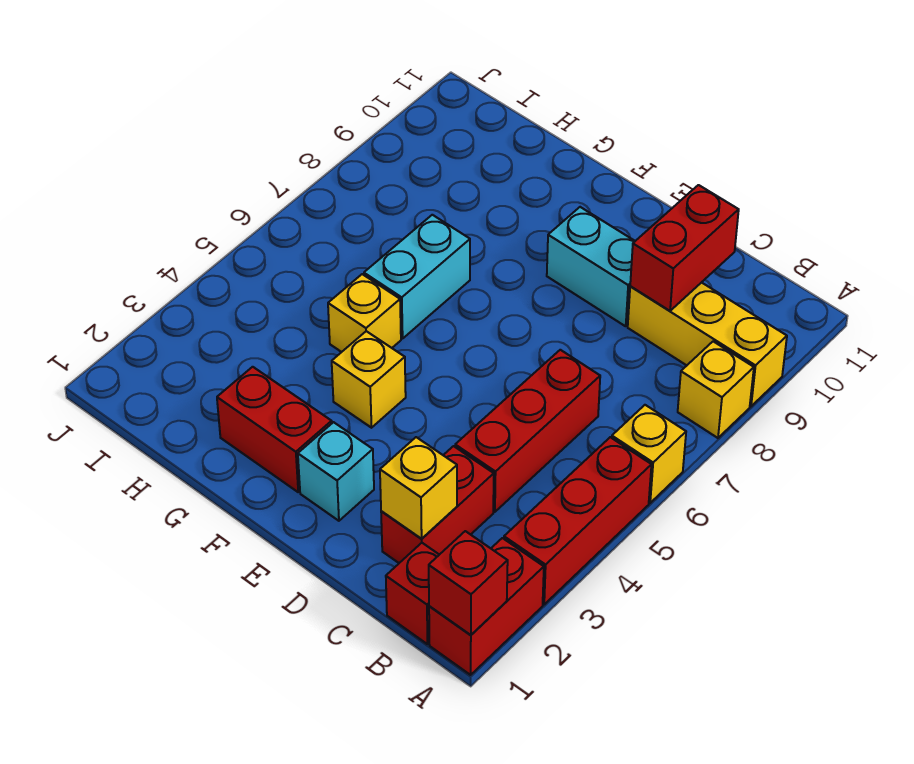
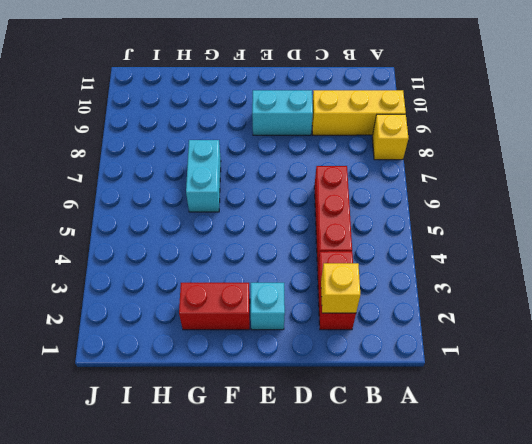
none -> red 1x2 brick [429,538,544,675]
none -> red 1x3 brick [504,437,651,604]
none -> yellow 1x1 brick [612,405,686,503]

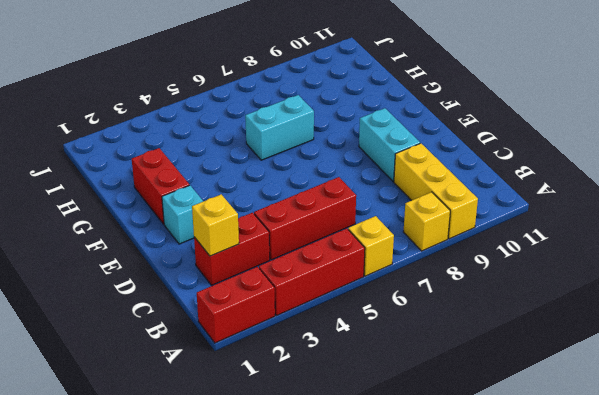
none -> red 1x1 brick [386,543,439,644]
none -> yellow 1x1 brick [332,331,406,428]
none -> yellow 1x1 brick [328,274,401,352]

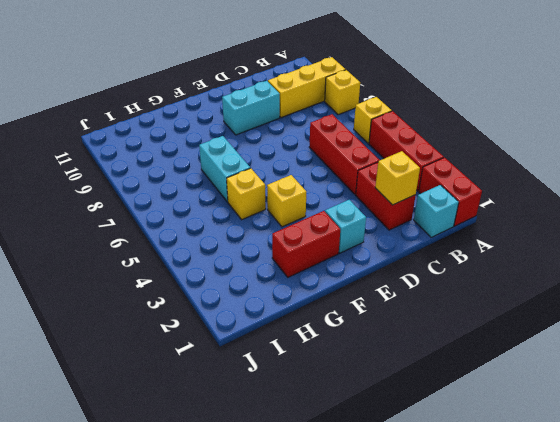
cyan 1x1 brick [414,185,459,237] -> red 1x1 brick [386,543,439,644]
none -> red 1x1 brick [429,531,508,635]
none -> red 1x2 brick [630,185,739,311]

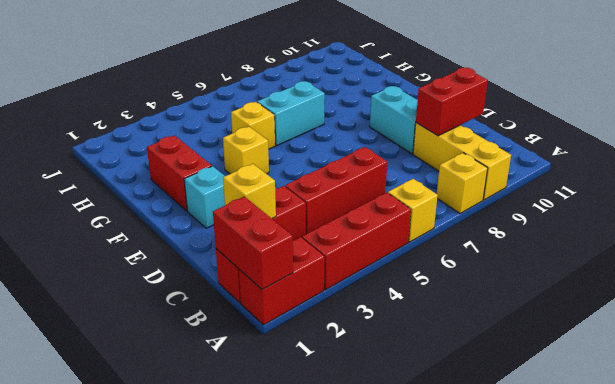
red 1x2 brick [213,197,293,290] -> red 1x1 brick [429,531,508,635]

